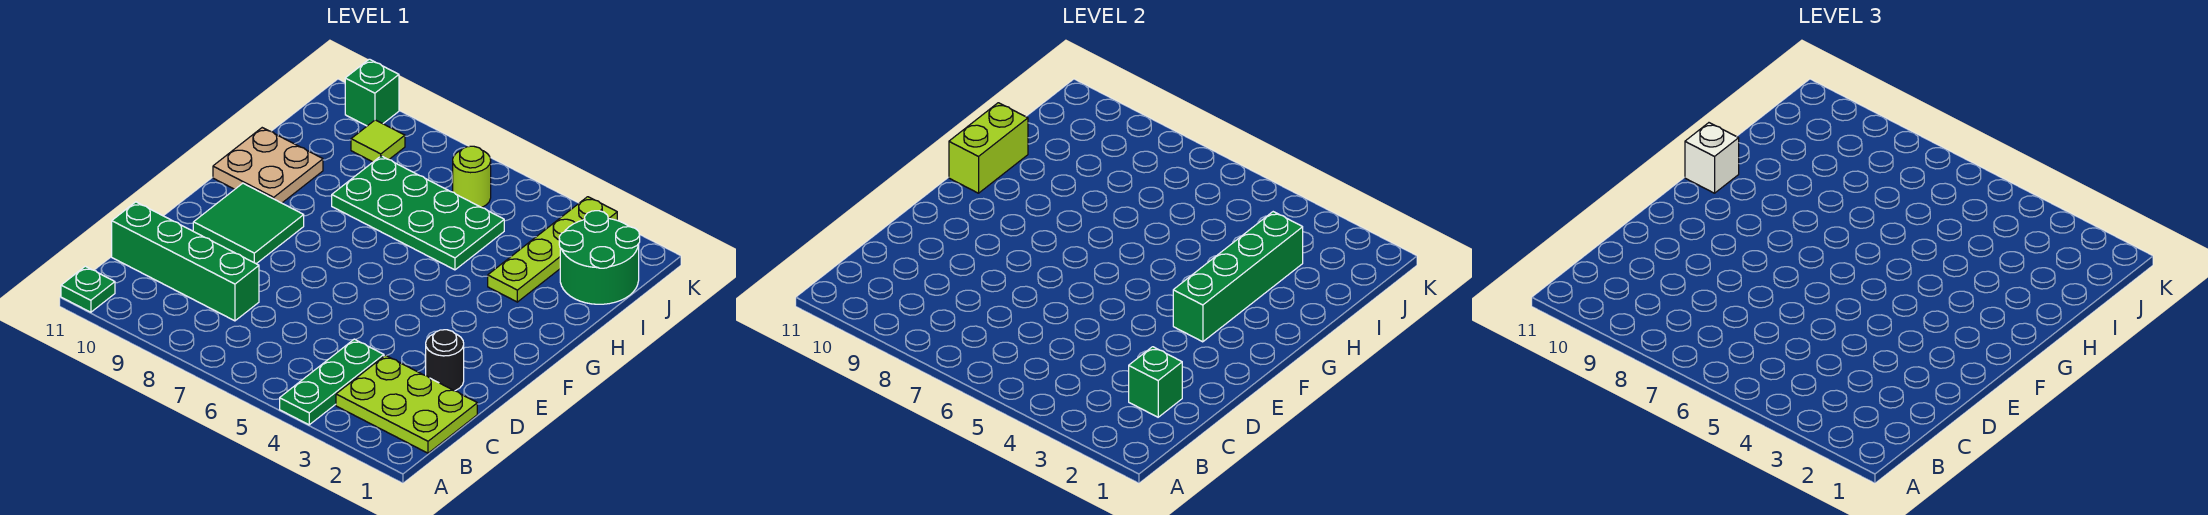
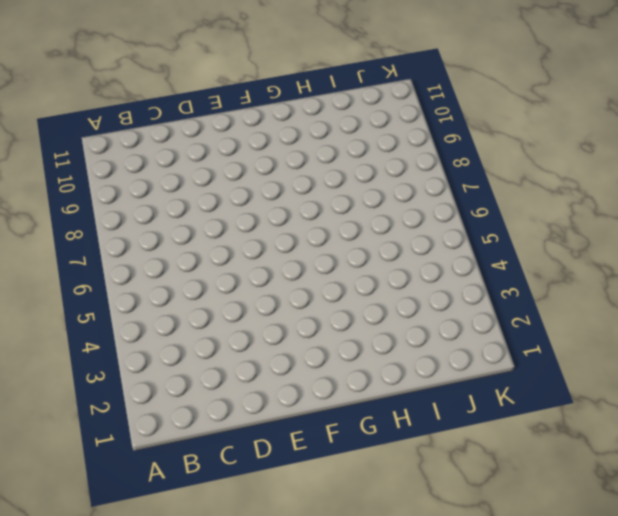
none -> green 1x3 plate [280,339,384,425]
none -> green 1x1 plate [61,266,115,312]
none -> lime 2x3 plate [336,355,477,453]

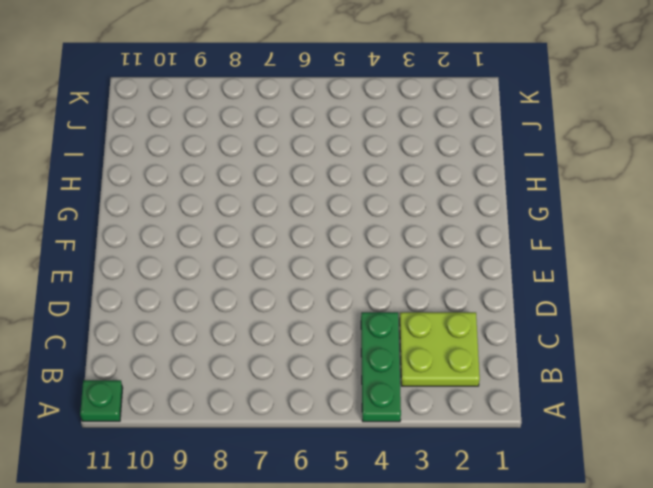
lime 2x2 plate [400,312,480,386] -> lime 2x3 plate [336,355,477,453]
none -> green 1x4 brick [112,202,259,321]
none -> black 1x1 round brick [426,330,464,391]
none -> green 2x2 tile [193,183,304,264]

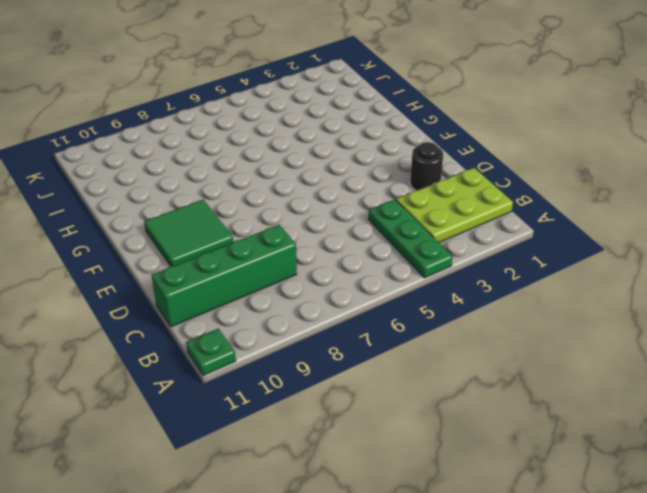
none -> tan 2x2 plate [213,128,323,203]
none -> lime 1x4 plate [488,197,617,302]
none -> green 2x4 plate [332,156,504,270]

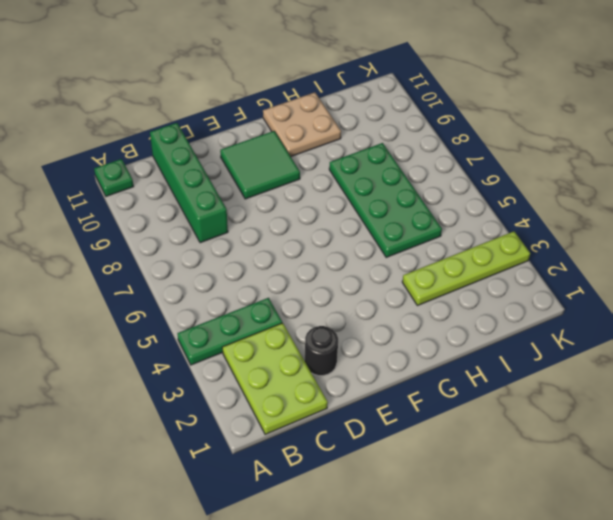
none -> green 2x2 round brick [559,211,640,304]
none -> lime 1x1 round brick [453,146,491,208]
none -> lime 1x1 tile [351,120,405,162]

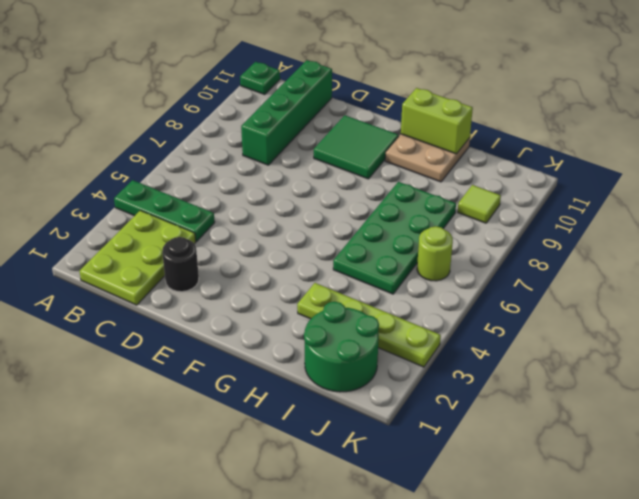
none -> green 1x1 brick [345,59,399,126]
none -> green 1x1 brick [1129,347,1182,417]
none -> green 1x4 brick [1173,212,1303,342]

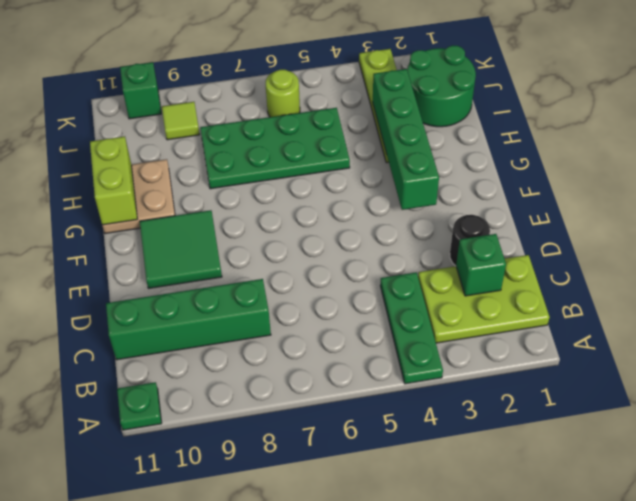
none -> white 1x1 brick [1685,123,1739,193]

